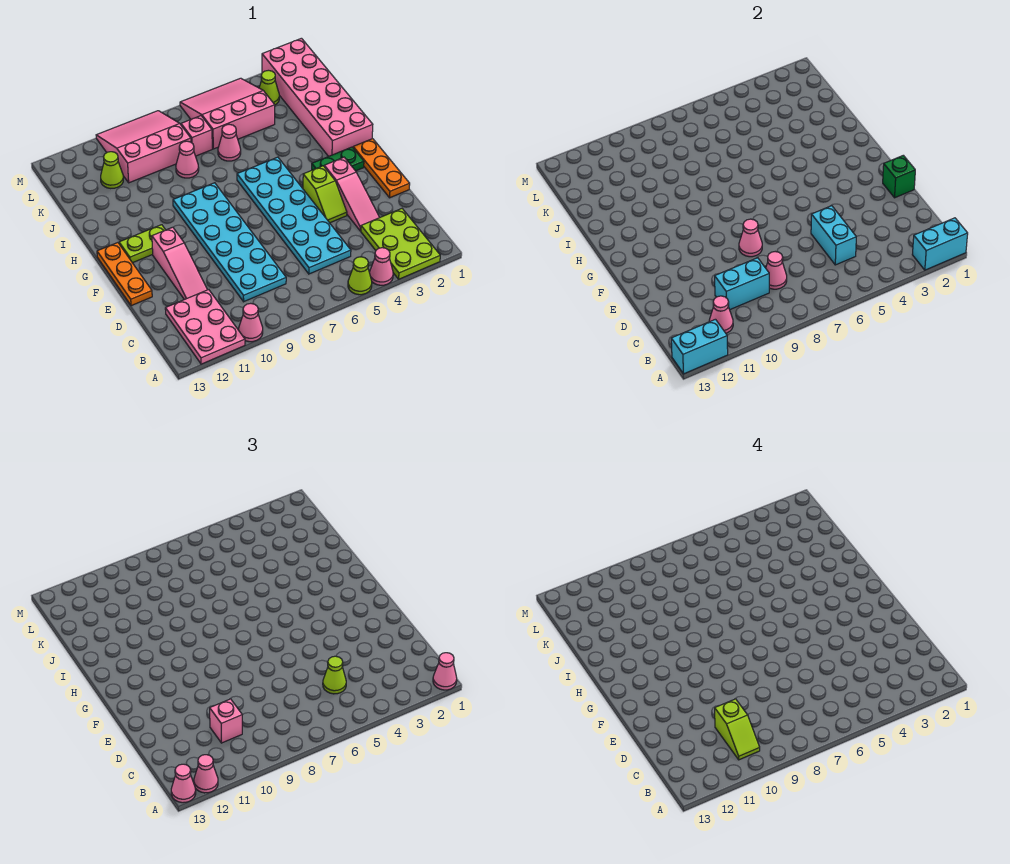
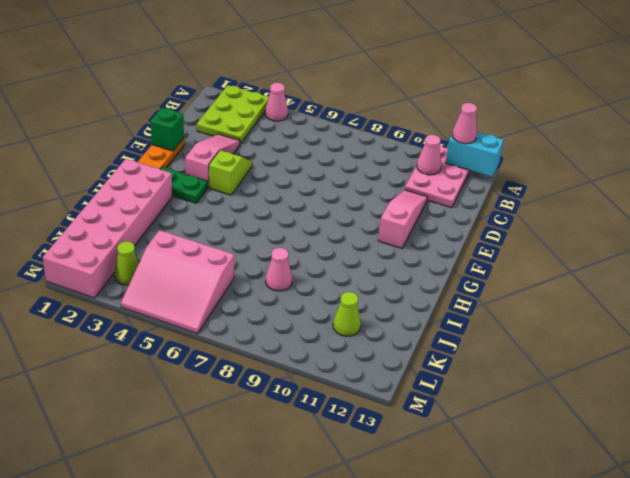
none -> lime 1x1 cone [348,257,372,295]
none -> pink 1x1 cone [239,303,263,342]
none -> cyan 2x6 plate [237,157,351,274]
none -> cyan 2x6 plate [173,183,286,302]

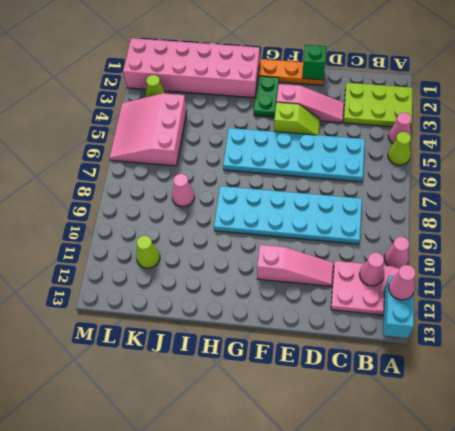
none -> orange 1x3 plate [97,243,152,306]
none -> lime 1x2 plate [119,225,165,263]
none -> pink 1x1 cone [218,124,241,161]
none -> pink 1x1 brick [181,116,212,156]

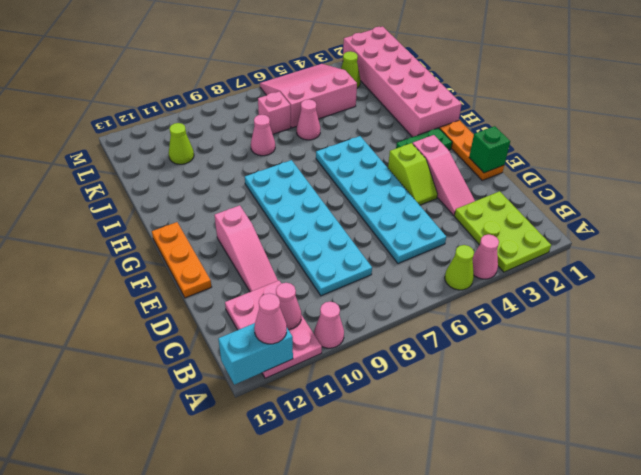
none -> lime 1x2 plate [119,225,165,263]
none -> pink 3x3 slope [96,111,191,183]
none -> cyan 1x2 brick [912,218,968,270]
none -> cyan 1x2 brick [811,206,856,265]

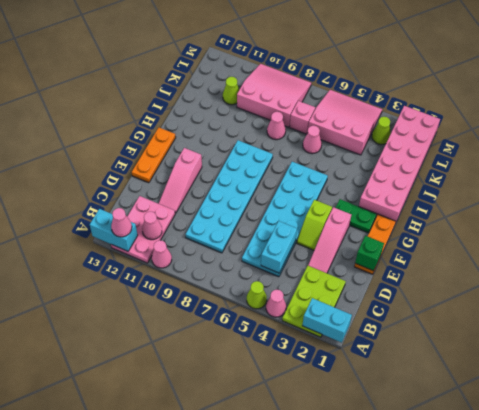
none -> lime 1x2 plate [119,225,165,263]
none -> pink 1x1 cone [766,252,787,289]
none -> cyan 1x2 brick [715,258,769,310]
none -> pink 1x1 cone [739,219,762,257]

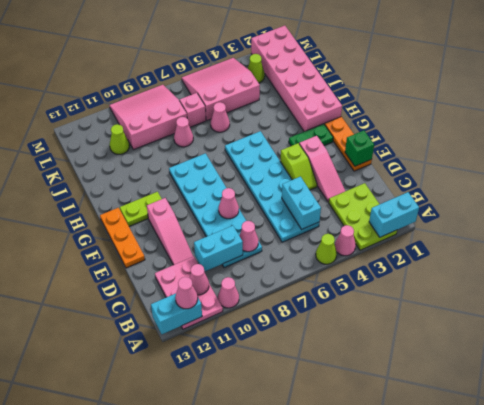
none -> pink 1x1 cone [433,653,457,690]
none -> pink 1x1 cone [171,764,196,803]
none -> lime 1x1 cone [323,656,346,694]
none -> pink 1x1 brick [210,699,242,743]

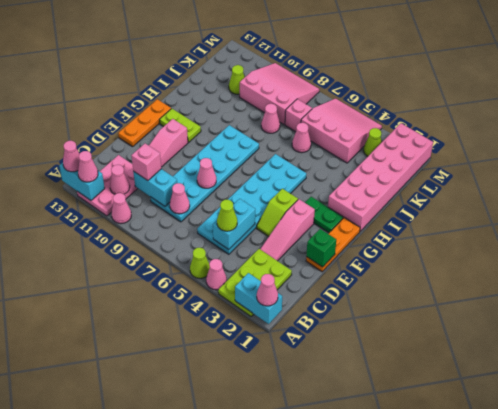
none -> lime 1x2 slope [715,699,760,760]

